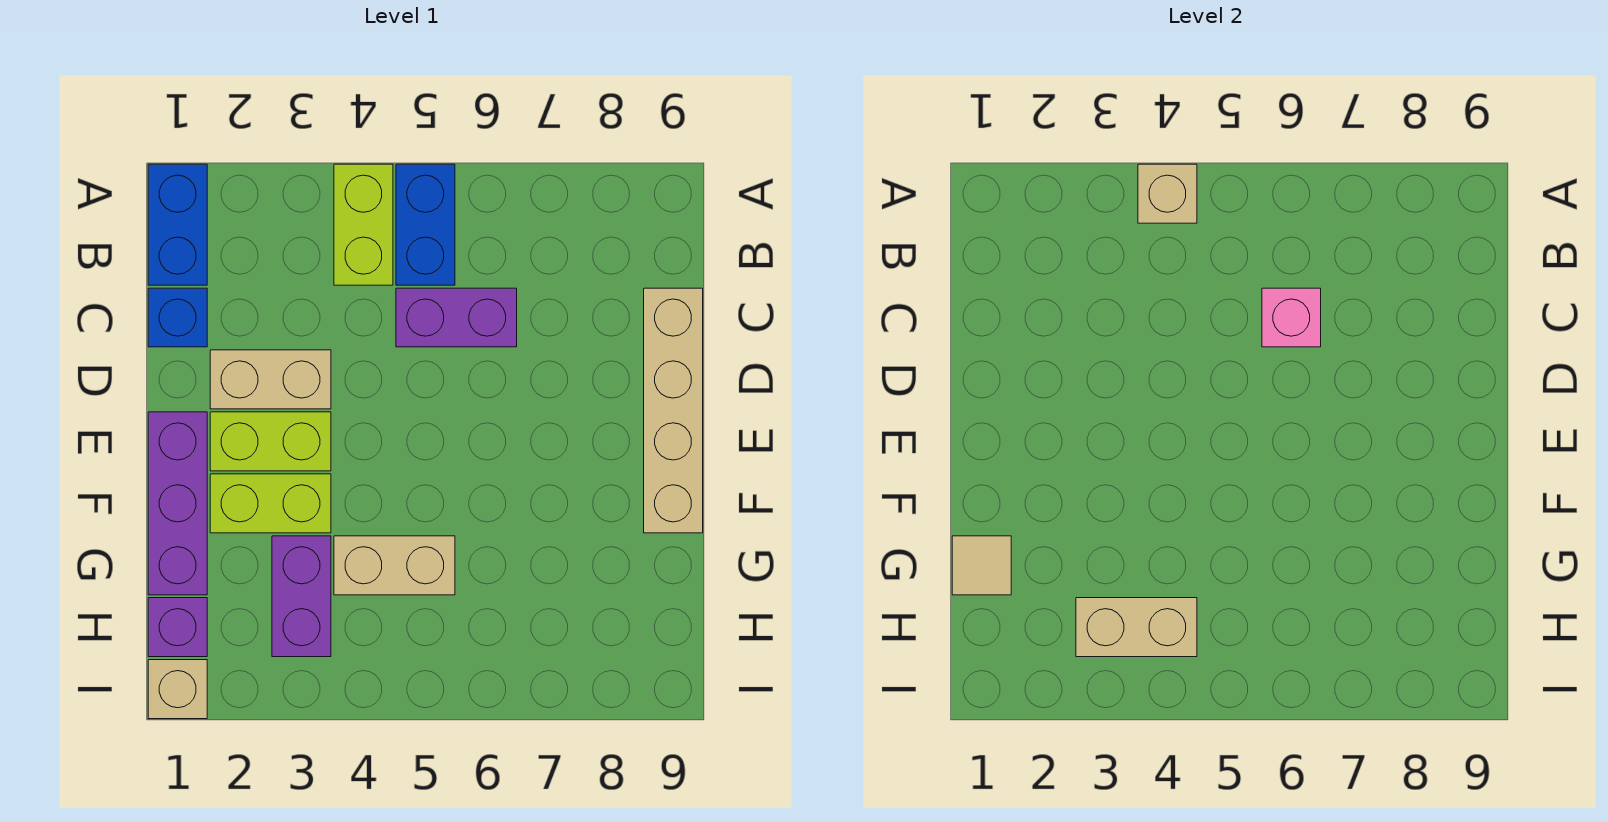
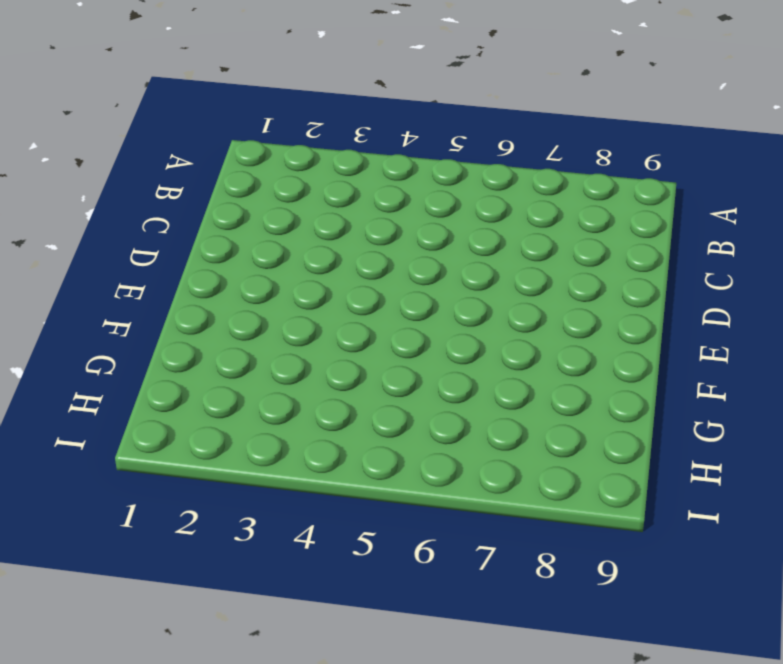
none -> blue 1x2 brick [148,164,207,285]
none -> lime 1x2 brick [334,164,393,285]
none -> blue 1x2 brick [396,164,455,285]

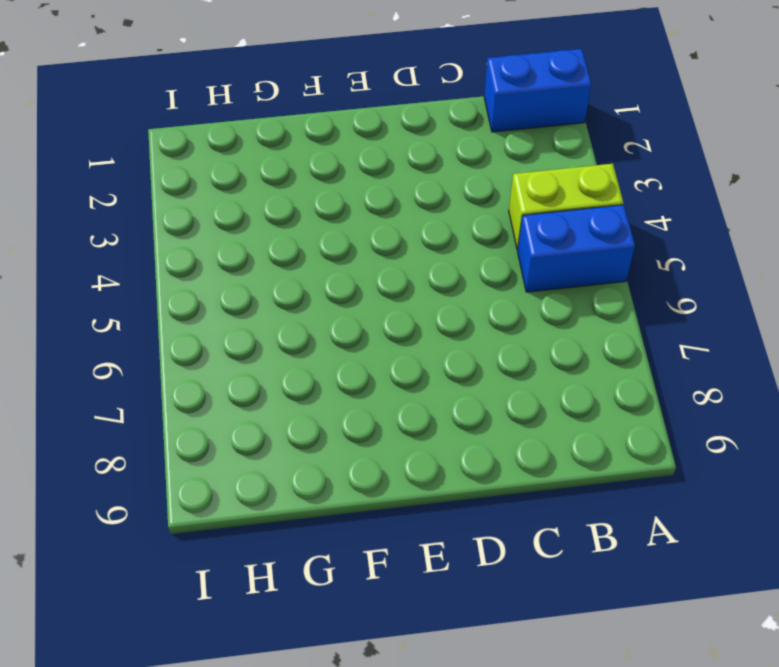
none -> blue 1x1 brick [148,288,207,347]
none -> purple 1x2 brick [396,288,517,347]
none -> tan 1x4 brick [644,288,703,533]

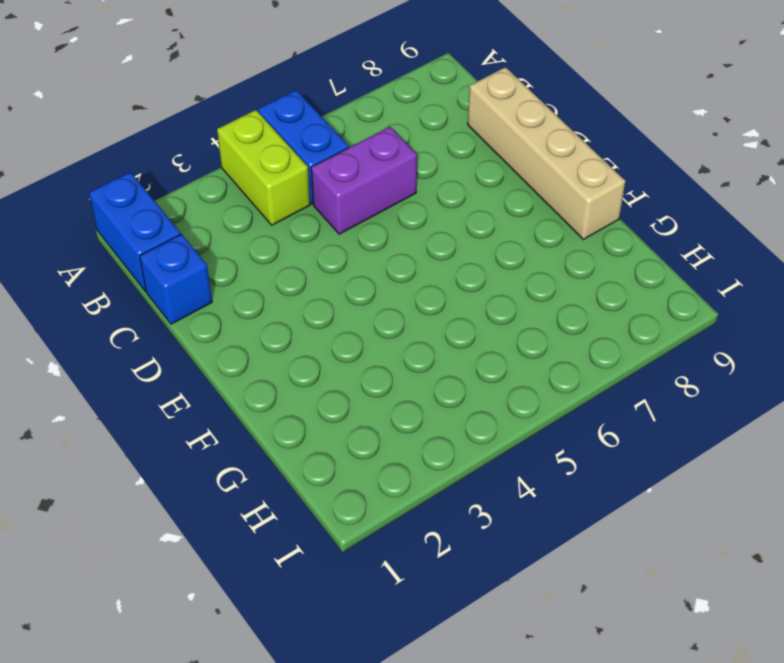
none -> tan 1x2 brick [210,350,331,409]
none -> purple 1x3 brick [148,412,207,595]
none -> lime 1x2 brick [210,412,331,471]

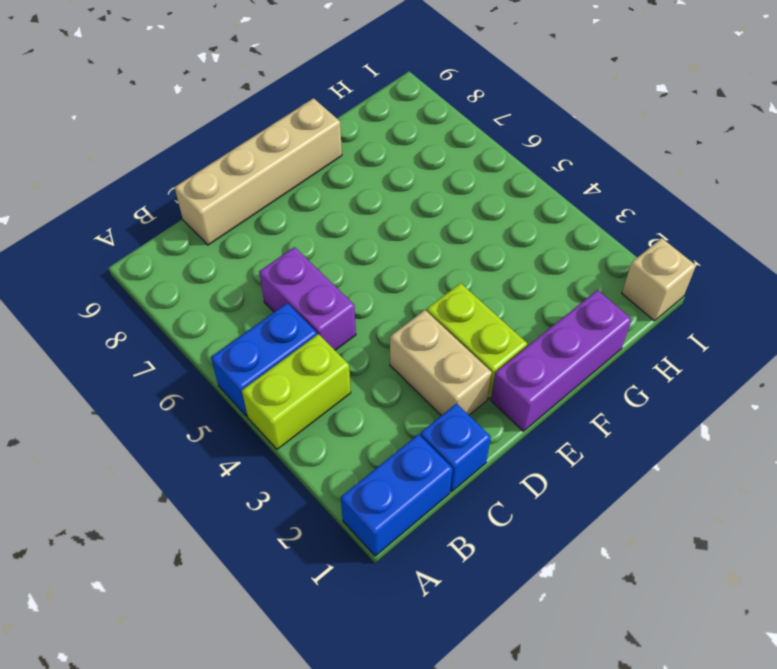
none -> lime 1x2 brick [210,474,331,533]
none -> purple 1x2 brick [272,536,331,657]
none -> tan 1x2 brick [334,536,455,595]

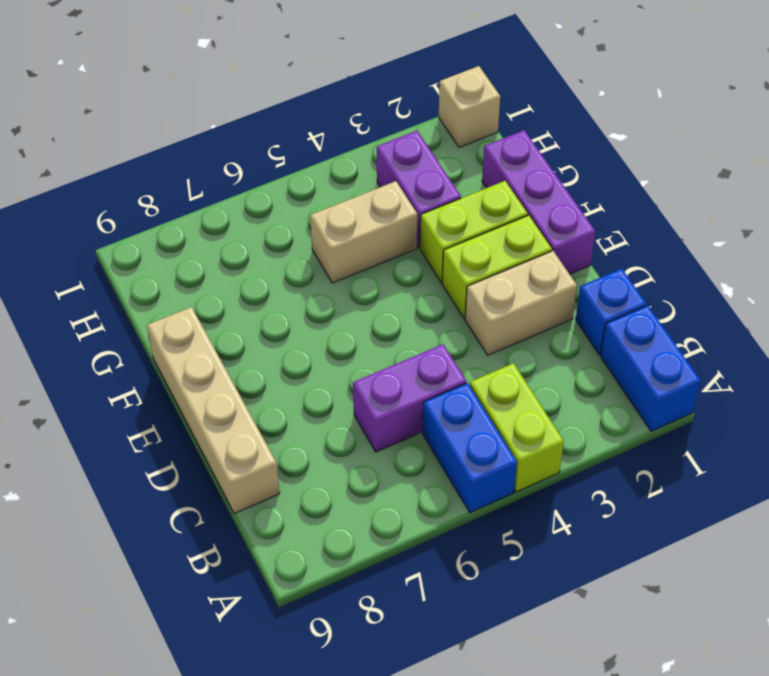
none -> purple 1x1 brick [148,598,207,657]
none -> tan 1x1 brick [1138,164,1197,223]
none -> pink 1x1 brick [1262,288,1321,347]

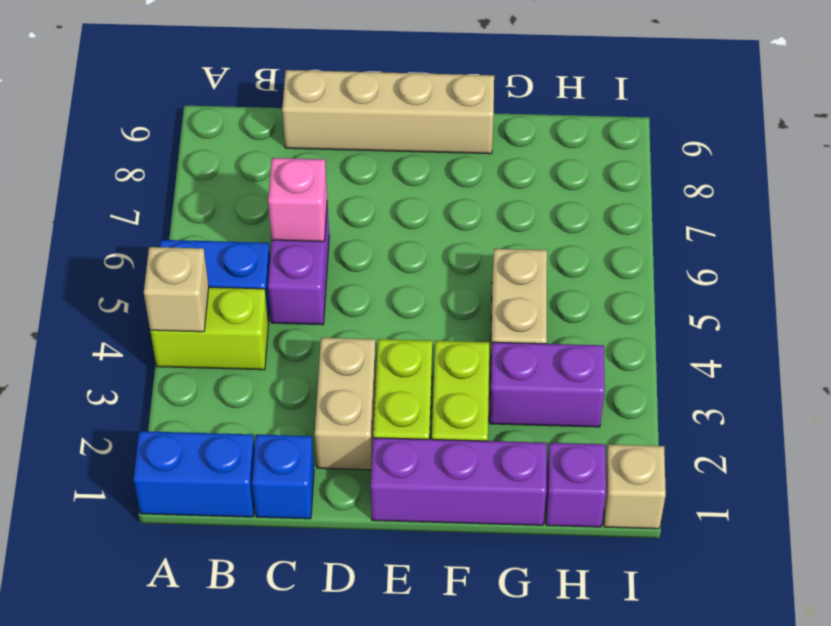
none -> tan 1x1 tile [952,536,1011,595]
none -> tan 1x2 brick [1076,598,1197,657]

